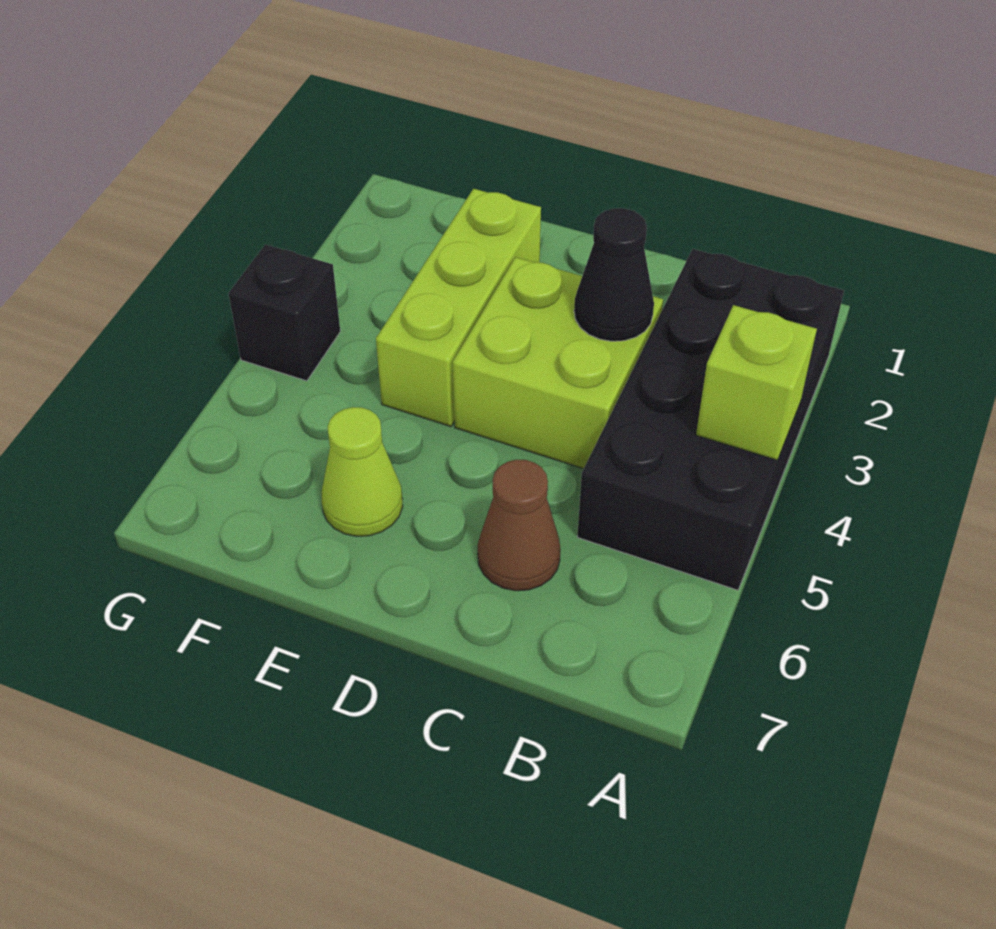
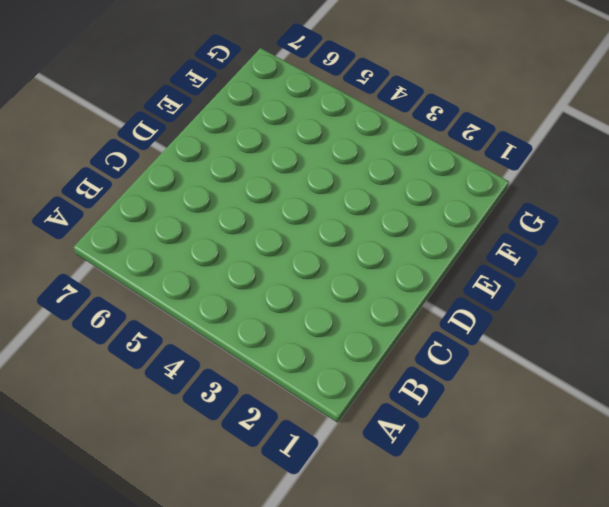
none -> black 2x4 brick [577,249,844,590]
none -> lime 2x2 brick [453,257,663,469]

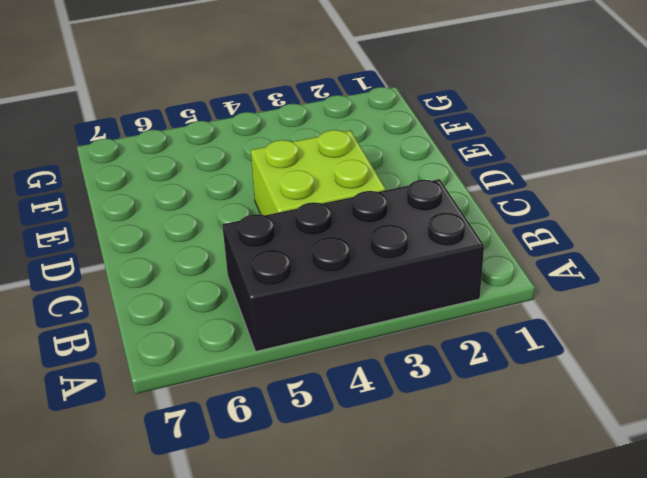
none -> brown 1x1 cone [478,460,561,591]
none -> lime 1x3 brick [376,189,541,427]

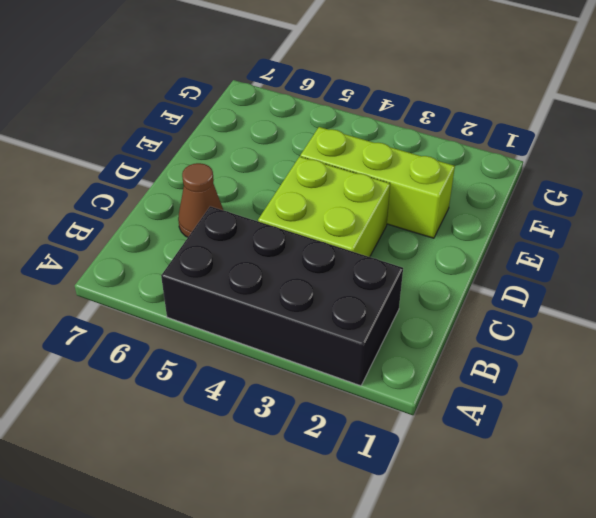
none -> lime 1x1 cone [322,407,403,536]
none -> black 1x1 brick [228,244,340,381]

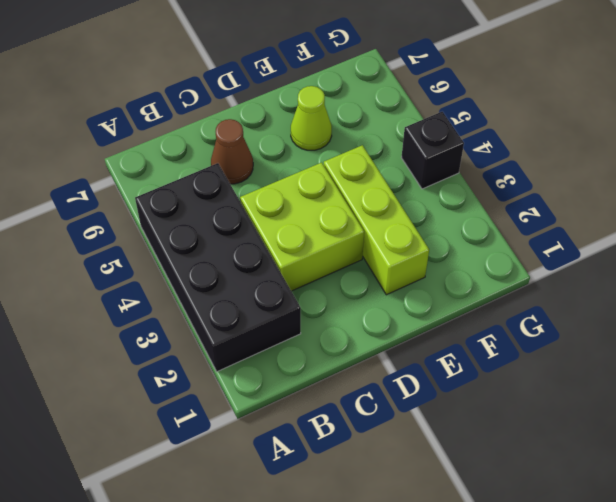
none -> lime 1x1 brick [696,305,817,460]
none -> black 1x1 cone [574,208,654,341]

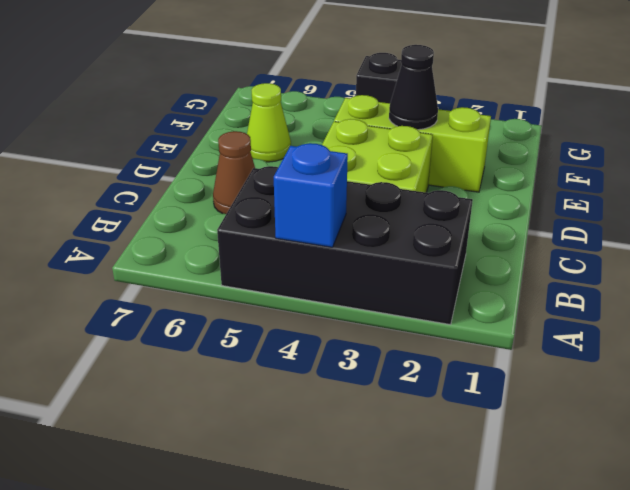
blue 1x1 brick [274,143,348,247] -> lime 1x1 brick [696,305,817,460]
black 1x1 cone [389,45,438,130] -> black 1x1 cone moved to [574,208,654,341]

